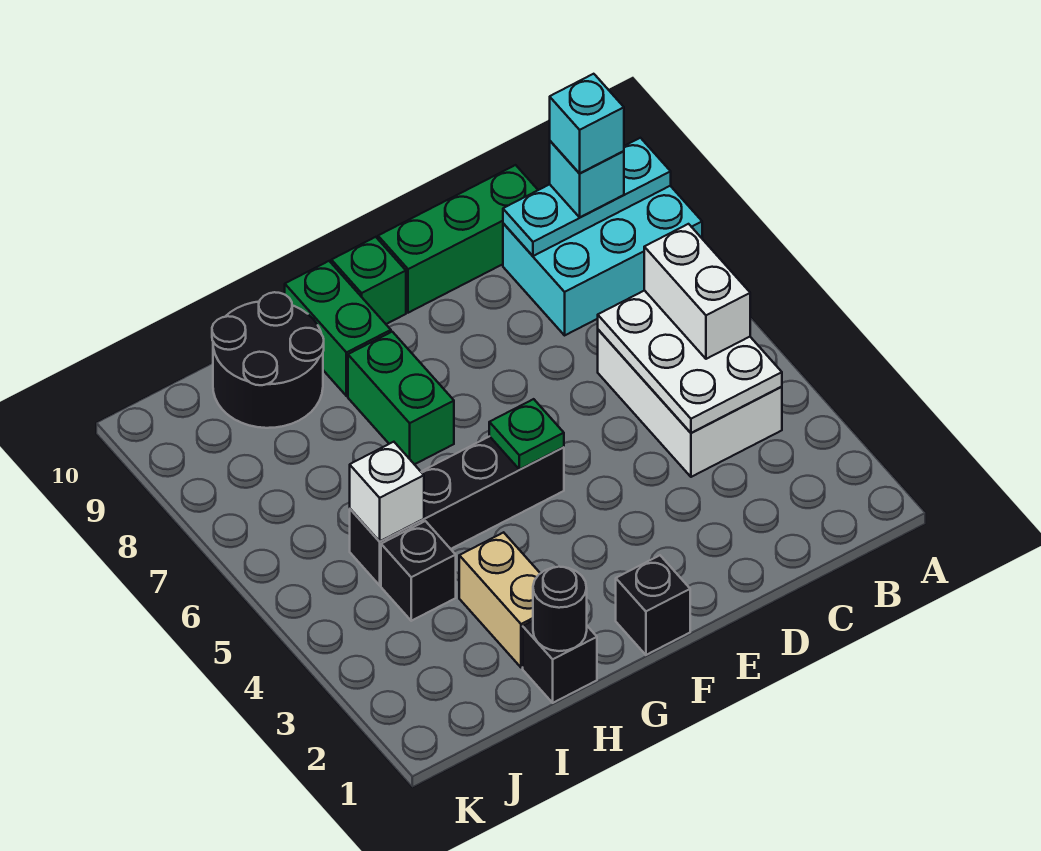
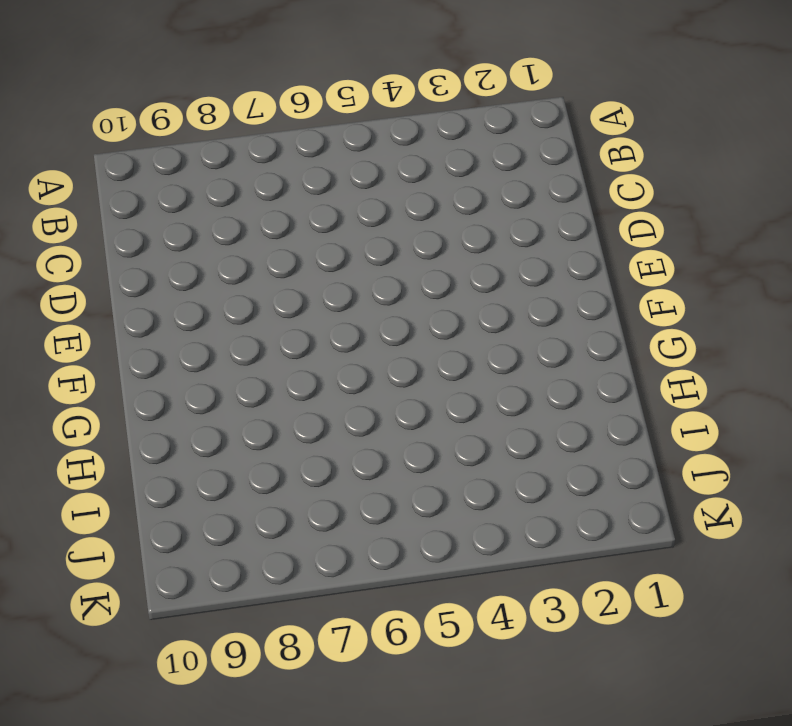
none -> cyan 2x3 brick [503,186,702,335]
none -> white 2x3 brick [598,330,782,477]
none -> green 1x3 brick [378,165,538,313]

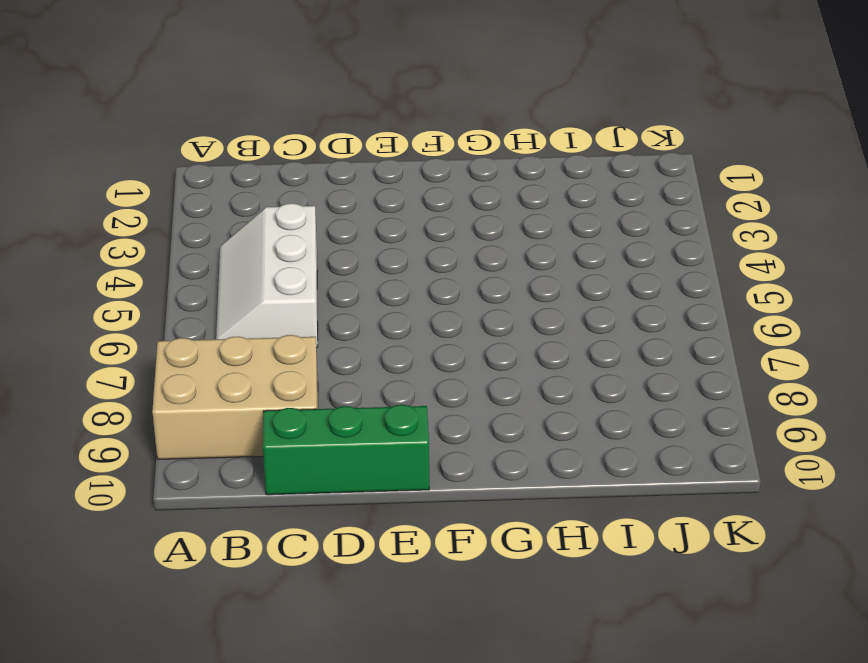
tan 2x3 brick [152,335,318,459] -> cyan 2x3 brick [503,186,702,335]
white 2x3 slope [216,203,318,348] -> white 2x3 brick [598,330,782,477]
none -> black 1x1 brick [616,555,690,655]
none -> black 1x4 brick [350,436,564,585]
none -> green 1x1 brick [331,237,406,324]

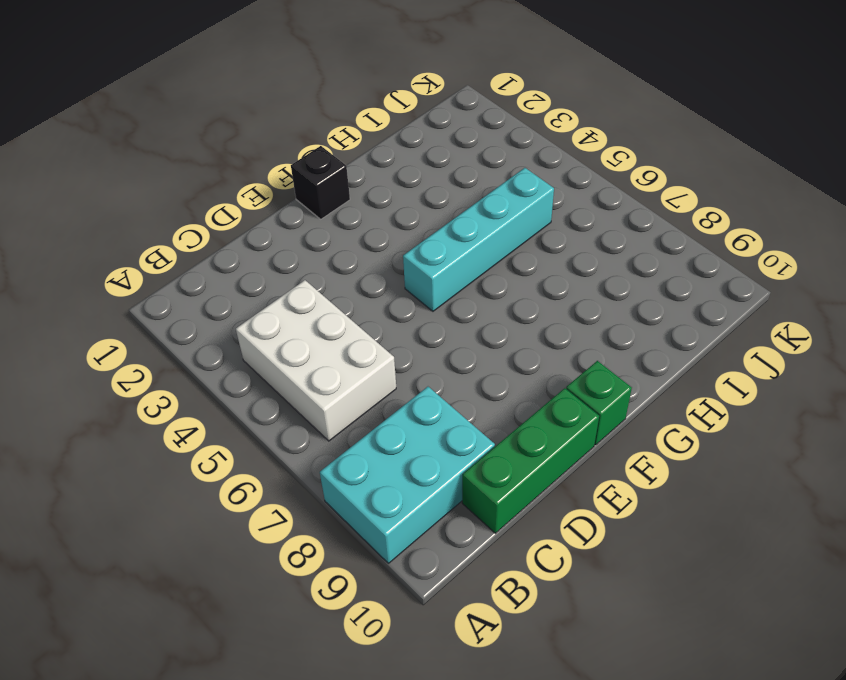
cyan 1x4 brick [403,168,554,311] -> black 1x4 brick [350,436,564,585]
none -> green 1x2 brick [348,332,454,464]
none -> green 1x2 brick [285,261,391,396]
none -> black 1x1 brick [523,621,597,703]

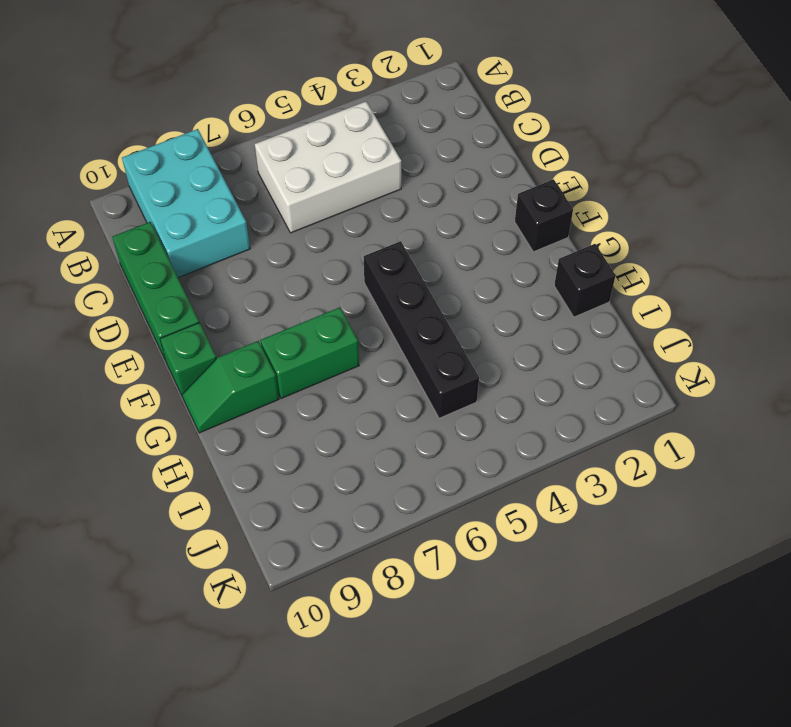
green 1x2 slope [182,341,279,433] -> green 1x2 brick [285,261,391,396]
none -> tan 1x2 brick [459,532,540,668]
none -> black 2x2 round brick [212,292,324,428]
none -> black 1x1 brick [381,521,456,621]

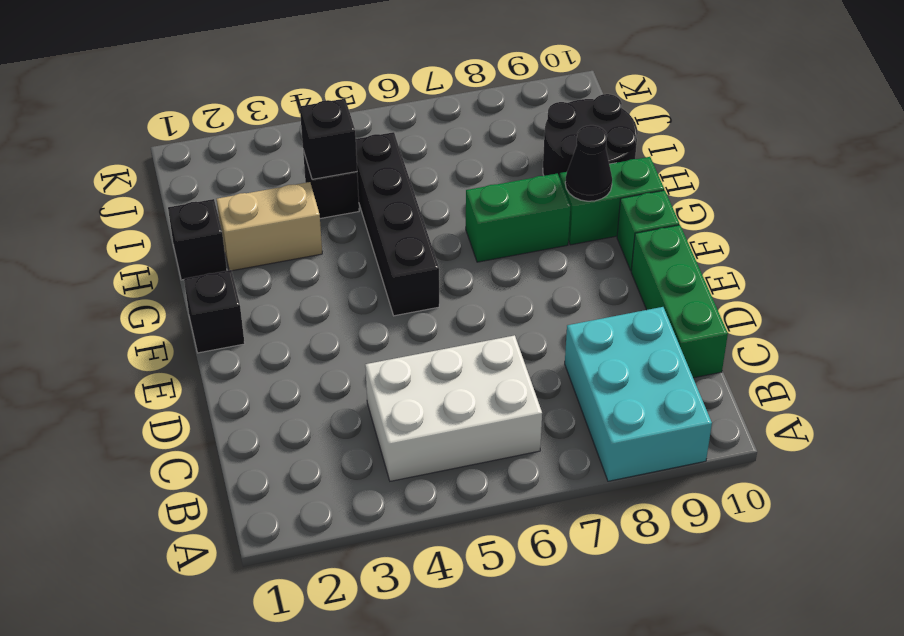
black 1x1 cone [565,125,612,201] -> none
black 1x1 brick [300,99,357,179] -> none
none -> cyan 1x3 plate [503,138,671,256]
none -> white 2x3 plate [598,290,782,433]
none -> green 1x1 plate [489,399,564,470]

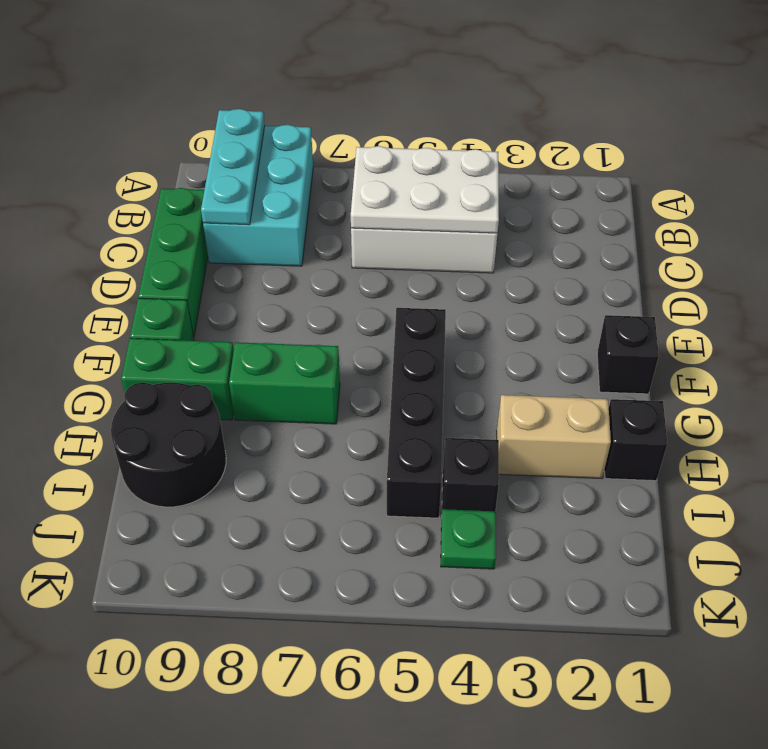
green 1x1 plate [441,509,496,569] -> green 1x1 plate moved to [489,399,564,470]
none -> black 1x1 round brick [533,567,587,651]
none -> white 1x1 brick [350,442,424,541]
none -> white 1x2 brick [644,224,750,359]

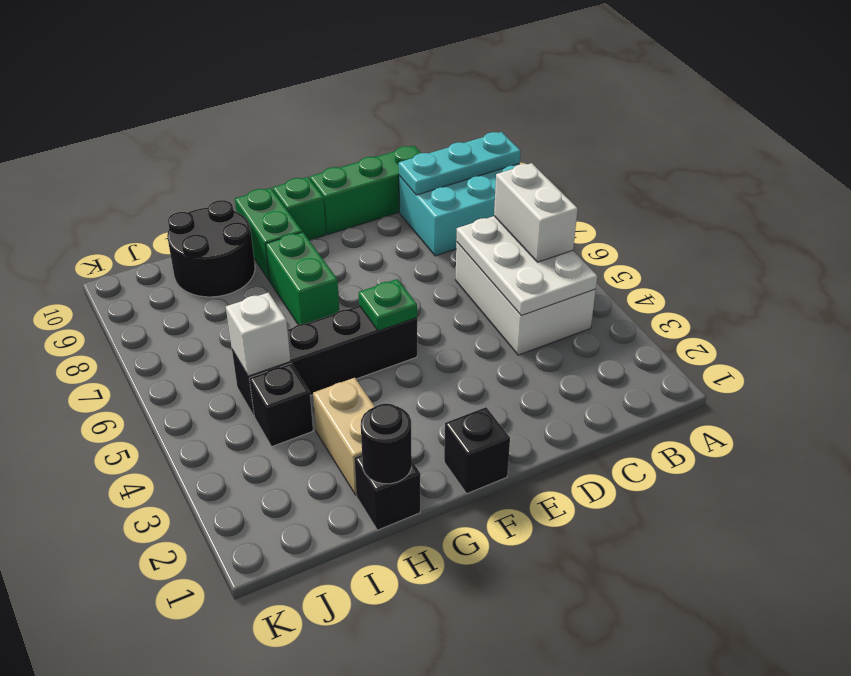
none -> cyan 1x1 brick [550,141,624,217]
none -> cyan 1x1 brick [550,74,624,173]

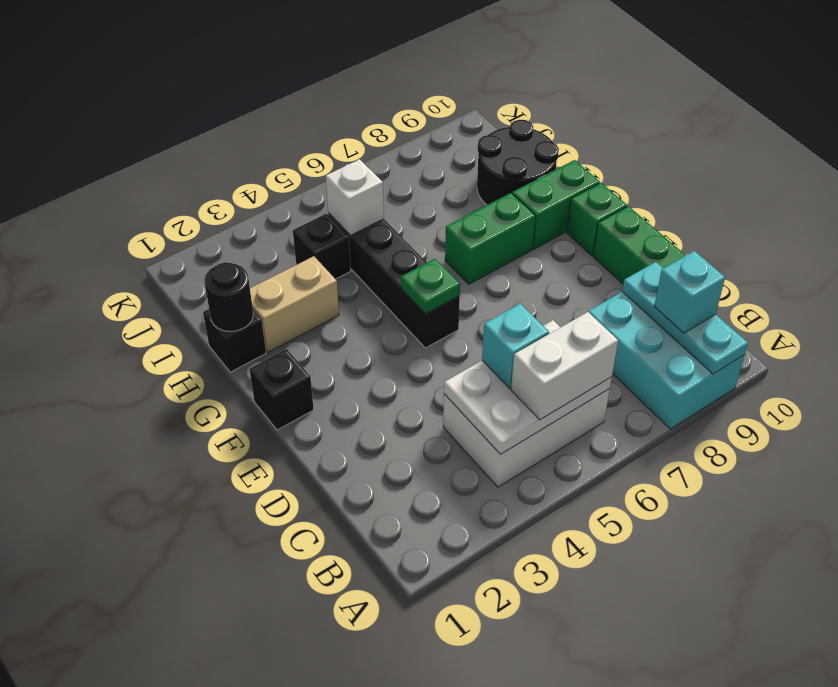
cyan 1x1 brick [482,304,549,388] -> cyan 1x1 brick moved to [550,74,624,173]

